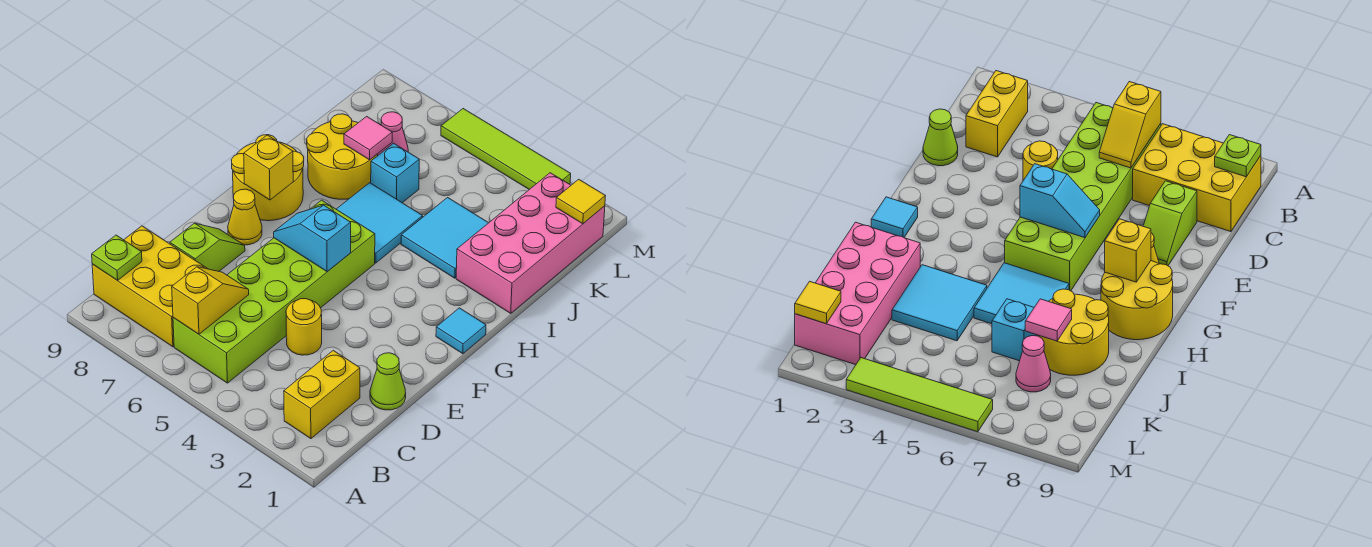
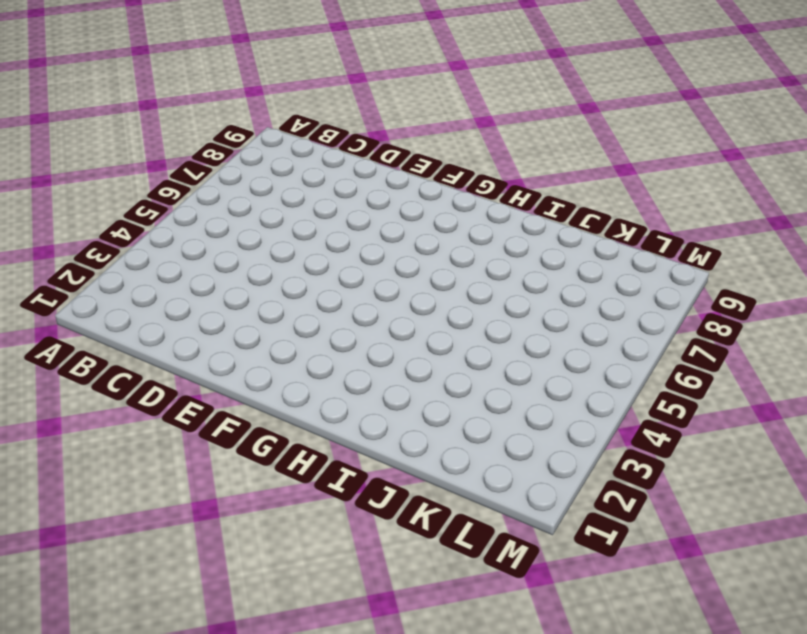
none -> yellow 1x2 brick [284,350,360,439]
none -> lime 2x6 brick [173,200,375,383]
none -> yellow 2x3 brick [92,226,208,347]

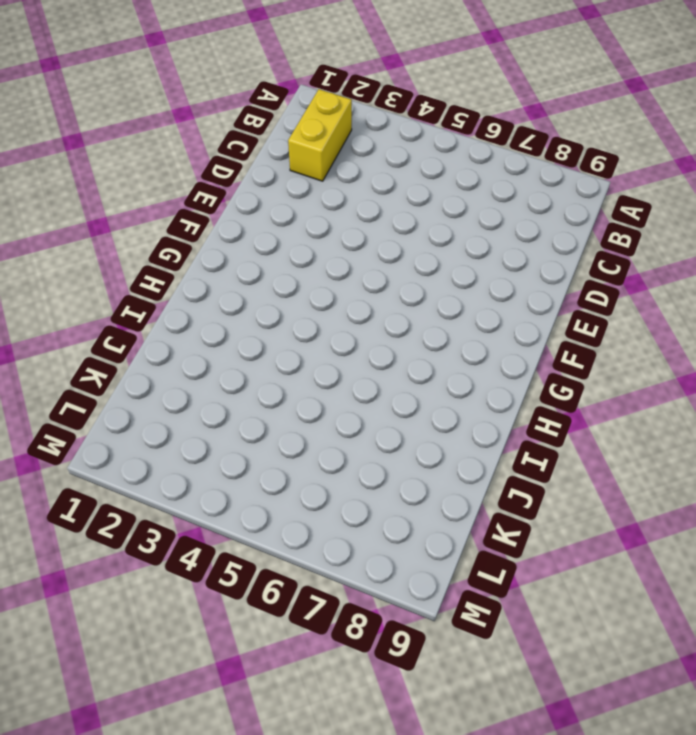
none -> lime 2x6 brick [173,200,375,383]
none -> yellow 2x3 brick [92,226,208,347]
none -> lime 1x1 cone [370,353,406,410]

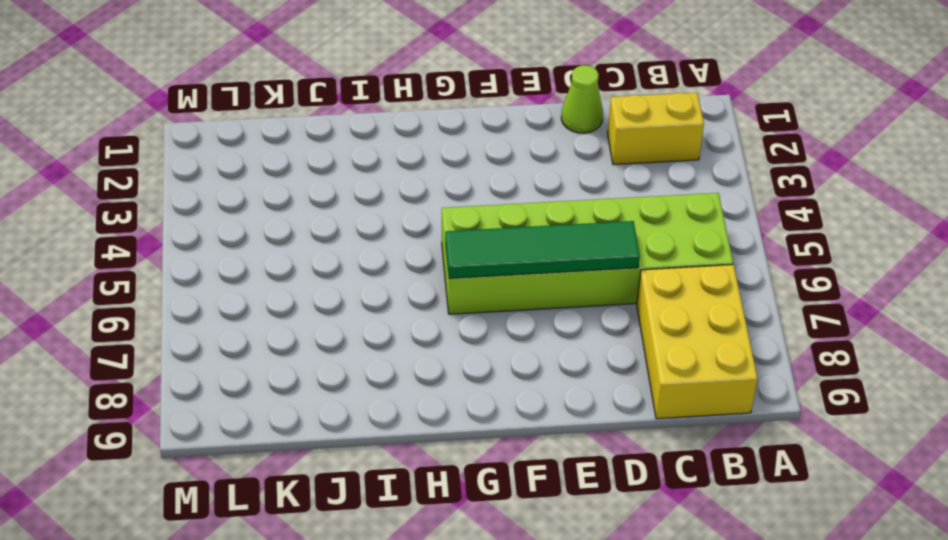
green 1x4 tile [445,221,640,278] -> cyan 1x2 slope [274,205,351,272]
none -> yellow 1x1 round brick [286,299,322,355]
none -> lime 1x2 slope [170,223,245,271]
none -> yellow 1x1 cone [228,189,262,245]

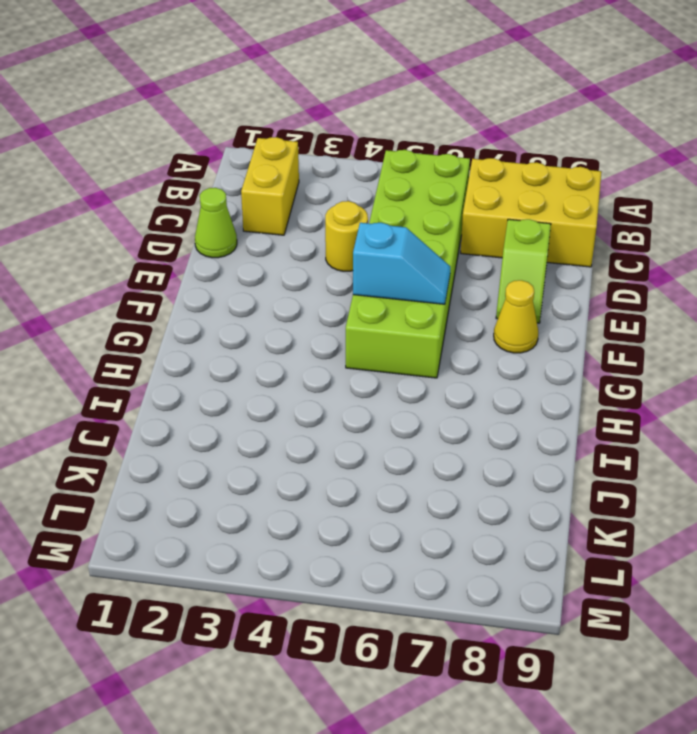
none -> cyan 1x1 tile [436,308,486,354]
none -> yellow 2x2 round brick [231,135,304,221]
none -> cyan 2x2 tile [336,183,423,263]

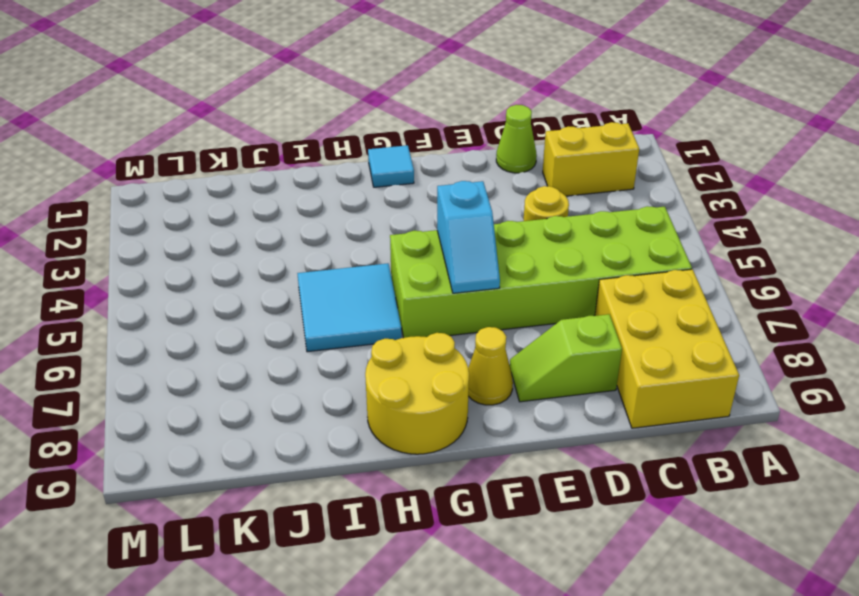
none -> pink 2x4 brick [456,173,605,313]
none -> cyan 2x2 tile [401,198,488,278]
none -> yellow 2x2 round brick [307,114,378,199]

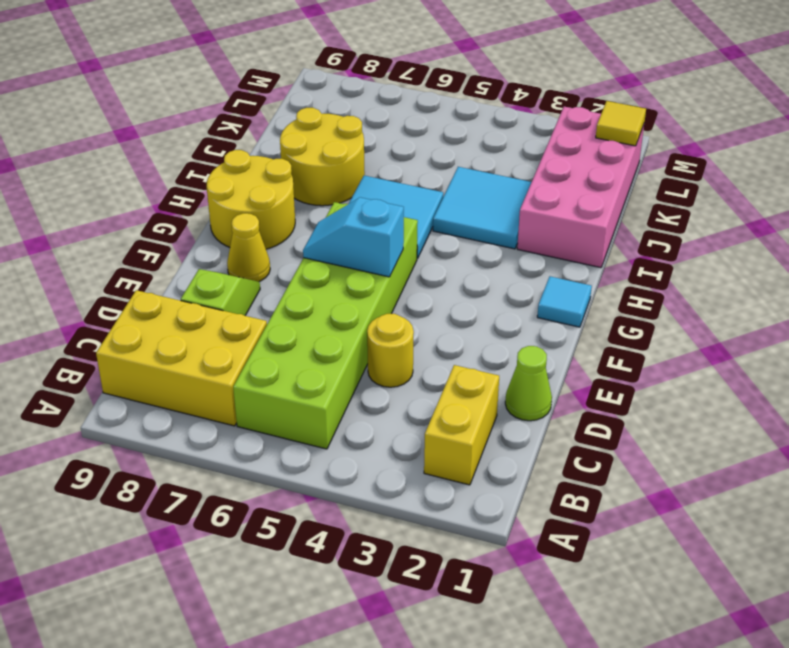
none -> cyan 1x1 brick [371,143,419,203]
none -> pink 1x1 cone [378,112,408,155]
none -> lime 1x4 tile [441,109,571,190]

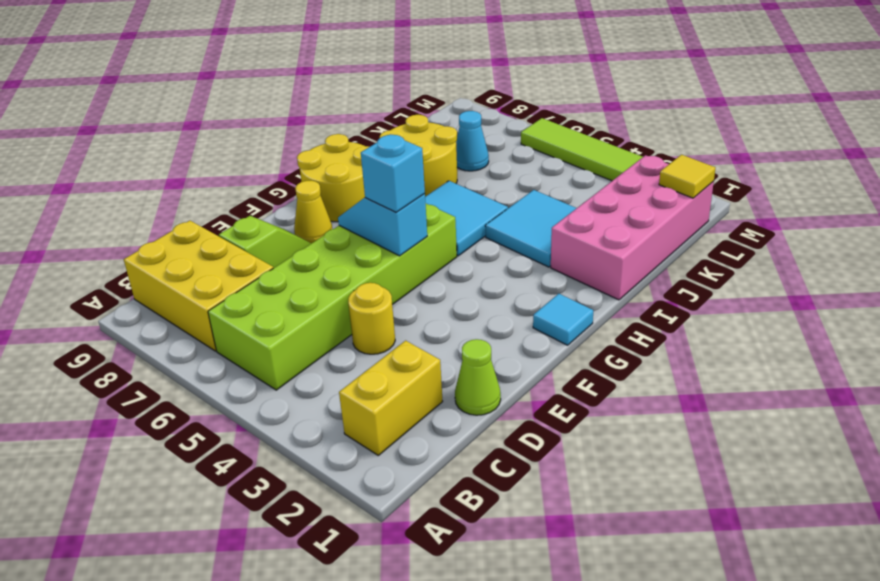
cyan 1x1 brick [361,134,425,212] -> cyan 1x1 brick moved to [371,143,419,203]
cyan 1x1 cone [456,111,489,171] -> pink 1x1 cone [378,112,408,155]
none -> yellow 1x2 slope [172,267,249,334]
none -> lime 1x1 plate [92,235,142,280]
none -> yellow 1x1 brick [244,135,293,200]

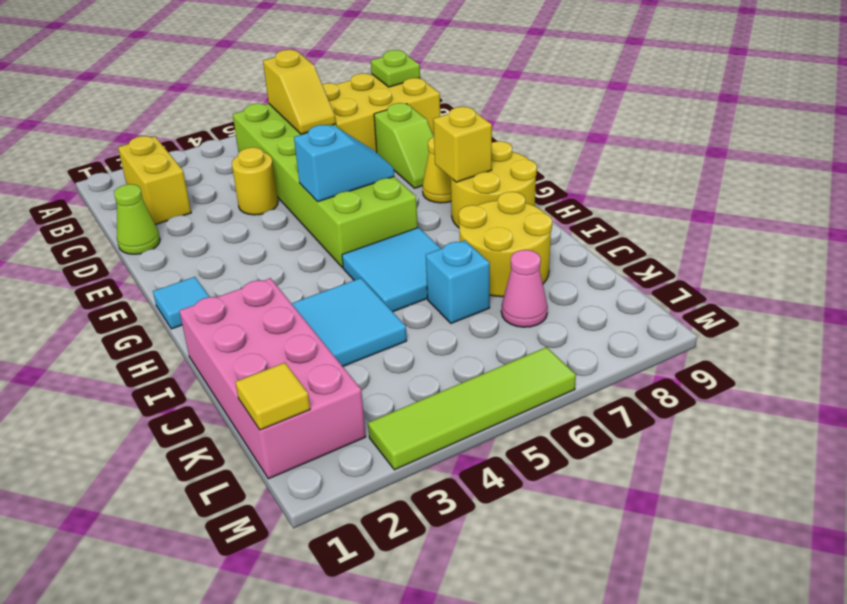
none -> pink 1x1 tile [344,116,392,160]

